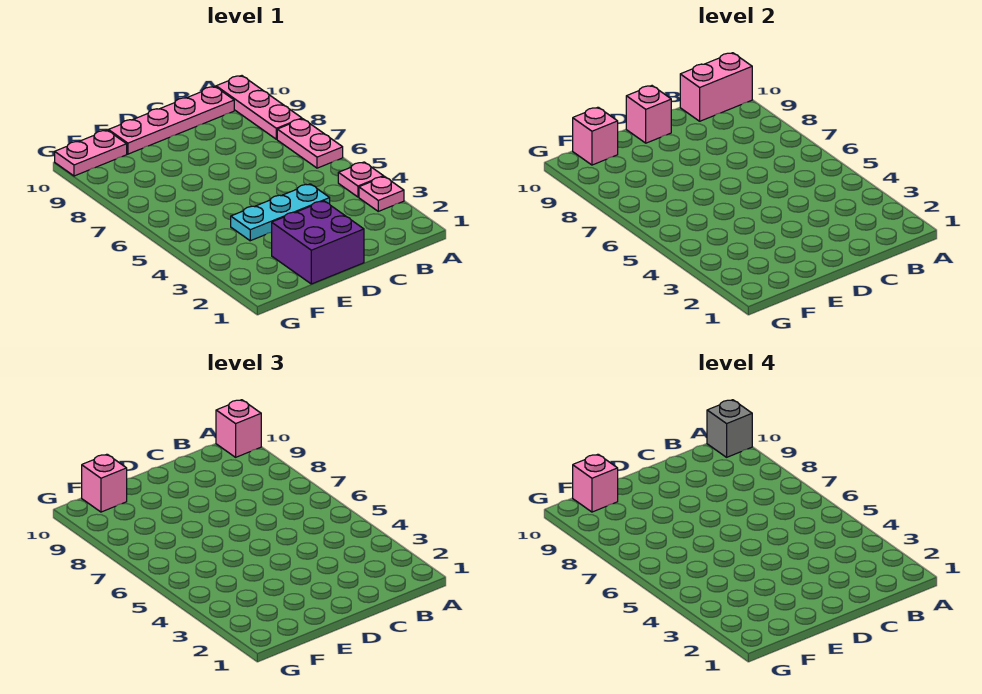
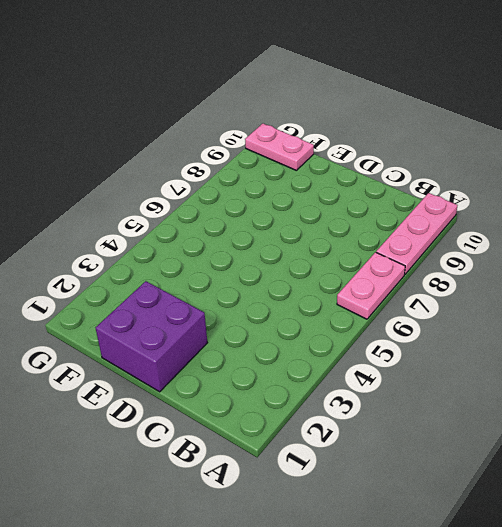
none -> pink 1x1 plate [359,177,404,211]
none -> pink 1x1 plate [338,162,384,197]
none -> pink 1x4 plate [108,86,234,154]

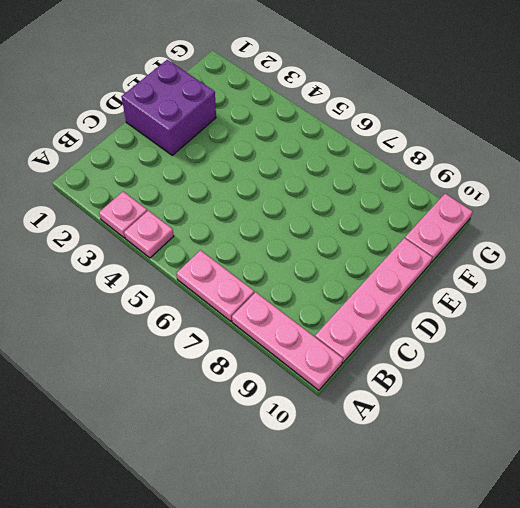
none -> cyan 1x3 plate [231,184,330,241]
none -> pink 1x2 brick [680,53,752,121]
none -> pink 1x1 brick [626,86,671,143]

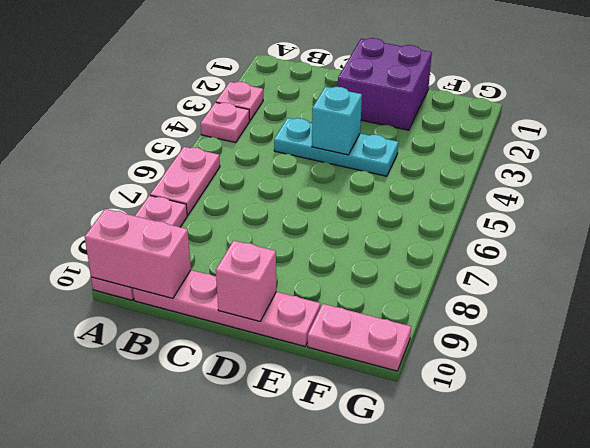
cyan 1x1 brick [312,87,362,155] -> none
none -> pink 1x1 brick [573,107,618,165]
none -> pink 1x1 brick [216,400,261,457]
none -> pink 1x1 brick [82,454,127,512]

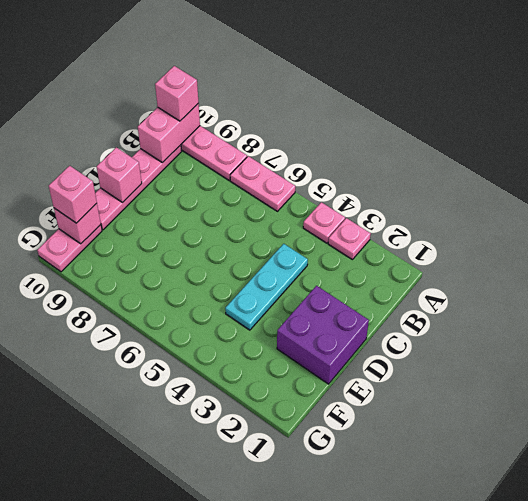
none -> grey 1x1 brick [707,400,752,457]
none -> pink 1x1 brick [573,454,618,512]

